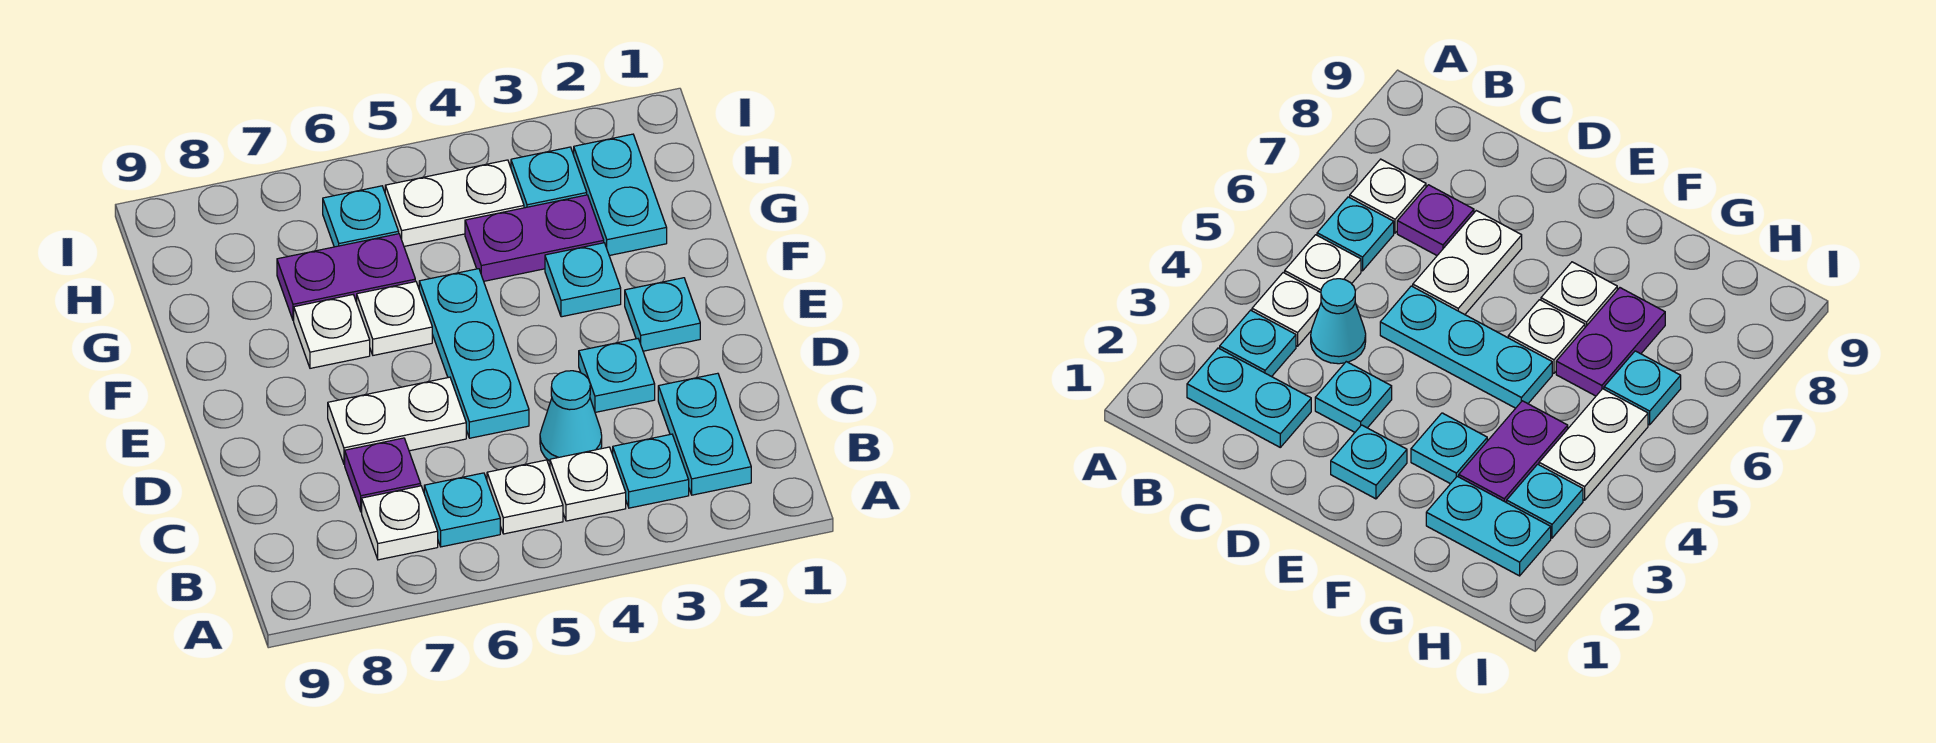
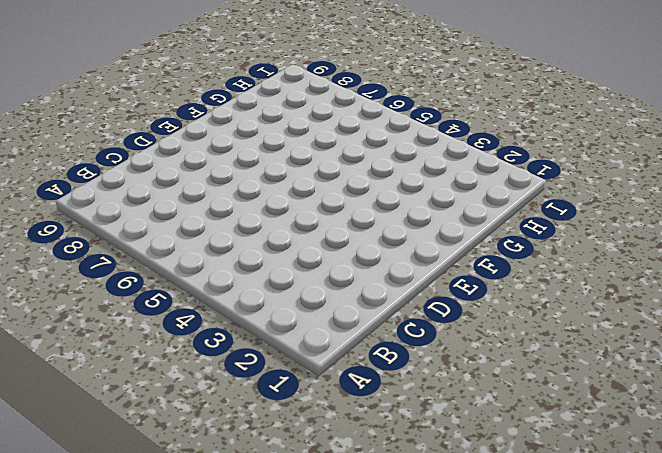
none -> cyan 1x2 plate [658,373,751,495]
none -> cyan 1x1 plate [613,434,689,508]
none -> white 1x1 plate [550,447,626,521]

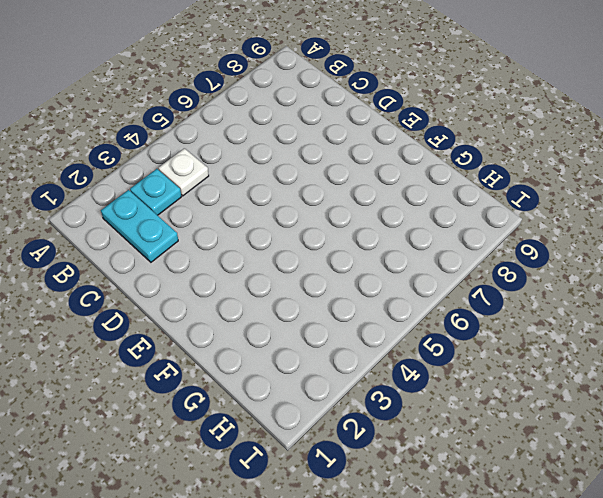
none -> white 1x1 plate [487,460,563,534]
none -> cyan 1x1 plate [424,473,500,547]
none -> white 1x1 plate [362,486,438,560]

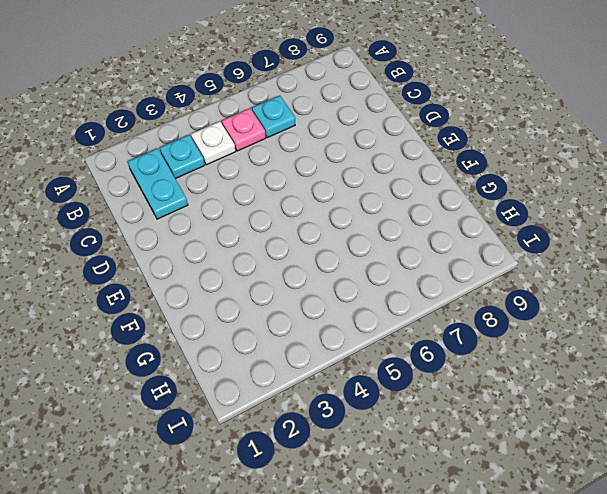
pink 1x1 plate [222,108,266,151] -> white 1x1 plate [487,460,563,534]
none -> white 1x1 plate [362,486,438,560]
none -> cyan 1x1 cone [540,371,602,461]
none -> purple 1x1 plate [345,438,421,512]

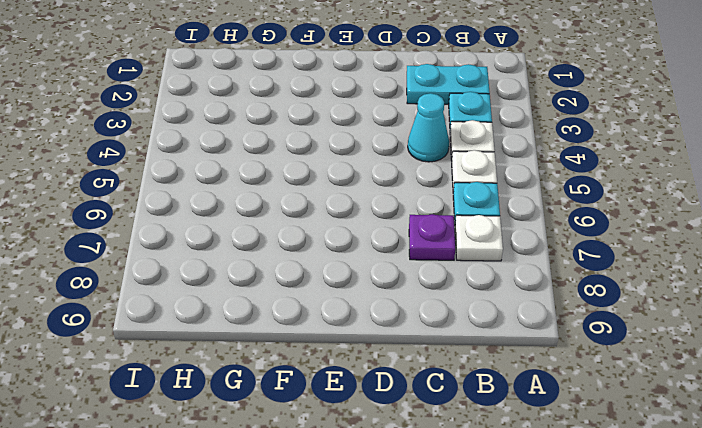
none -> cyan 1x1 plate [579,339,655,412]
none -> cyan 1x3 plate [419,269,529,438]
none -> white 1x2 plate [328,377,466,464]

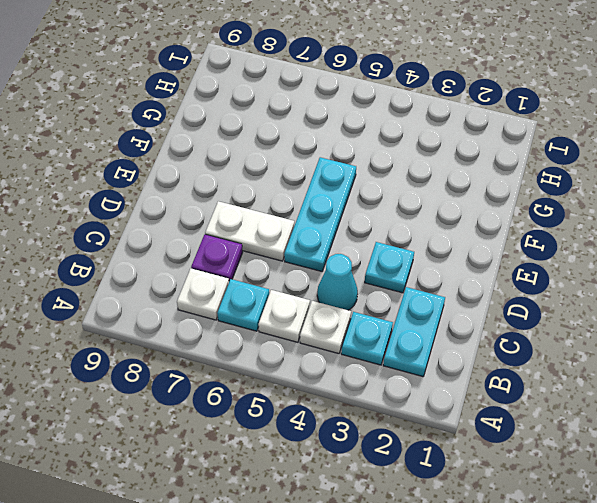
none -> cyan 1x1 plate [625,278,700,351]
none -> cyan 1x1 plate [545,243,621,317]
none -> white 1x1 plate [357,282,432,355]

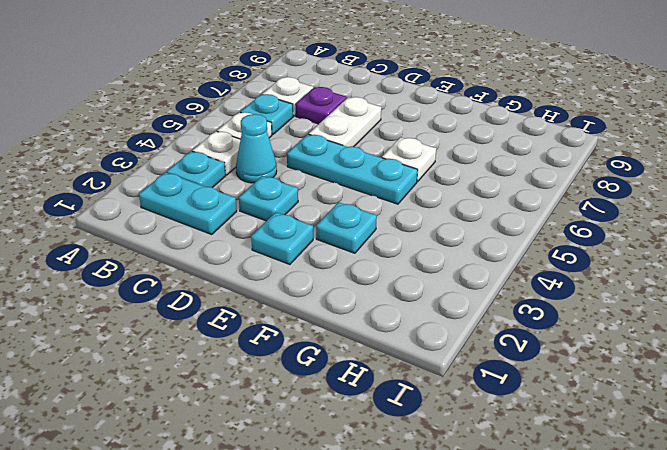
none -> white 1x1 plate [294,295,370,368]
none -> cyan 1x2 plate [574,134,667,256]
none -> purple 1x2 plate [465,195,604,281]

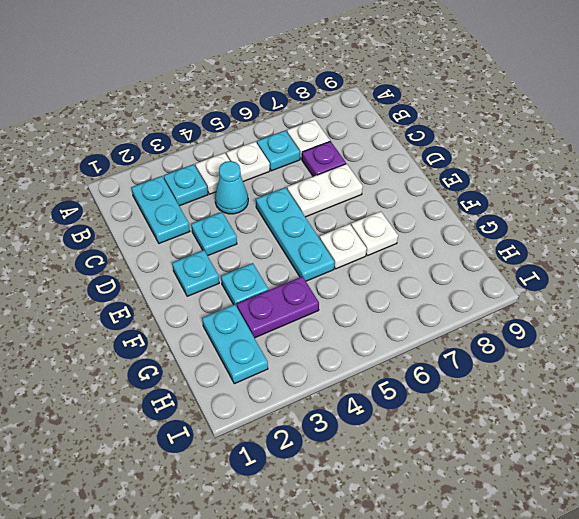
none -> purple 1x2 plate [277,234,415,321]
none -> cyan 1x1 plate [511,147,587,208]
none -> white 1x2 plate [385,160,524,246]

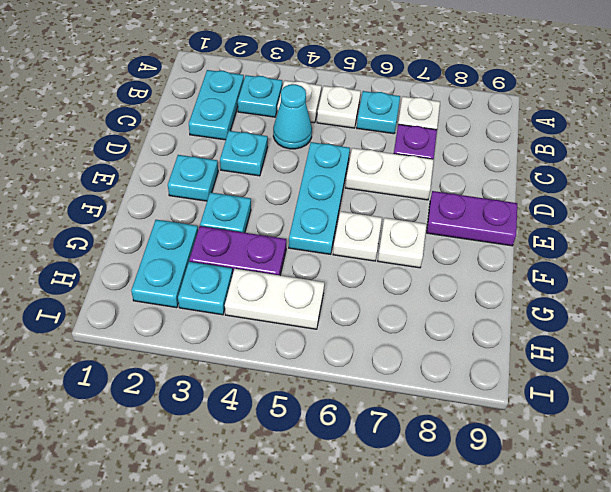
purple 1x2 plate [427,191,517,246] -> purple 1x2 plate moved to [277,234,415,321]
none -> cyan 1x1 plate [323,186,399,247]

